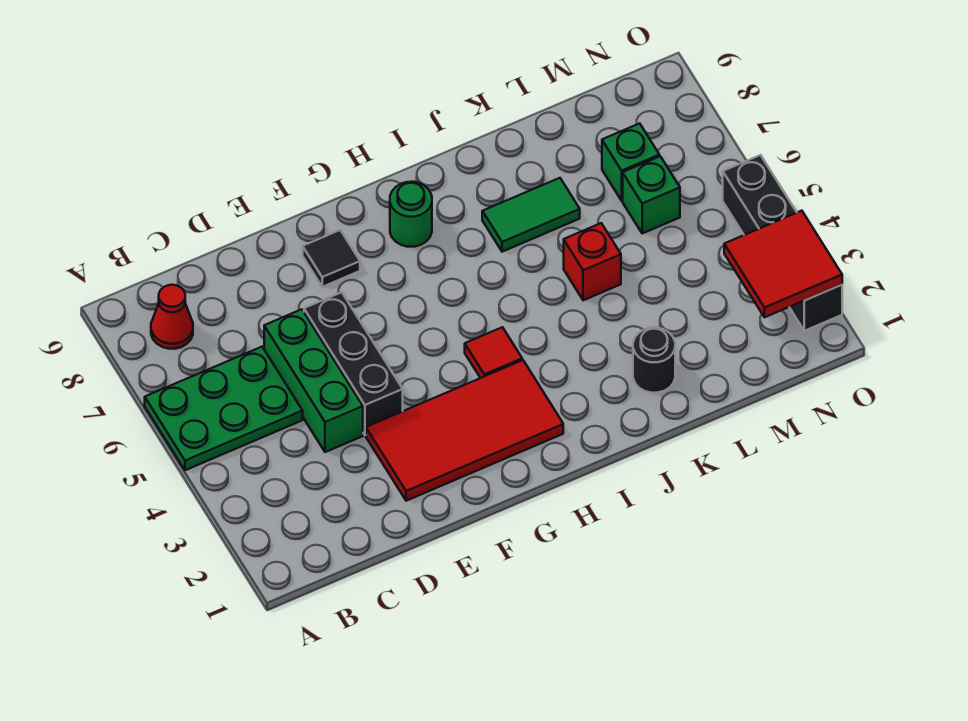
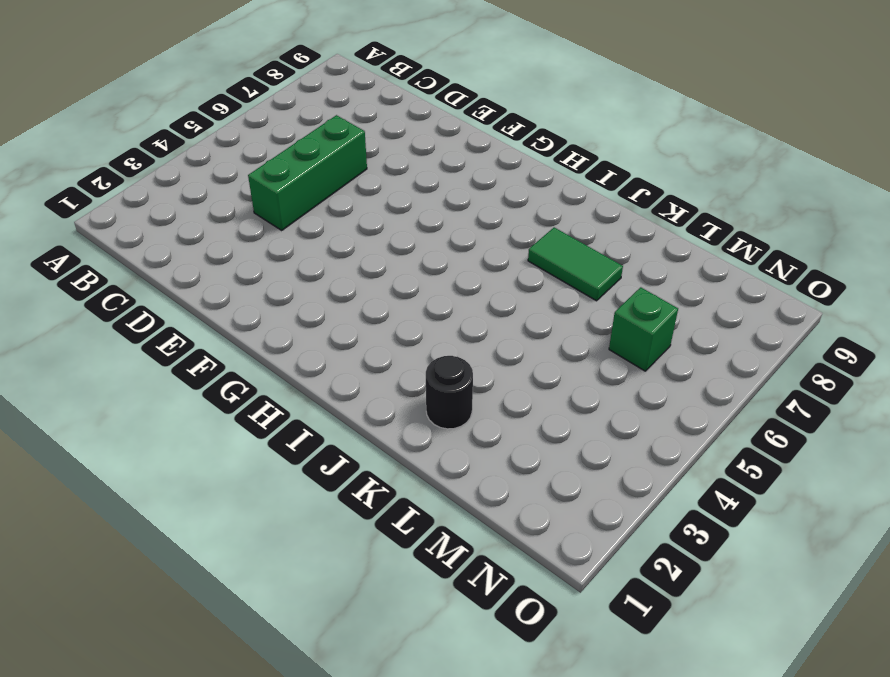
none -> green 2x3 plate [145,347,303,470]
none -> red 1x1 cone [151,285,193,349]
none -> red 2x4 tile [366,360,563,501]

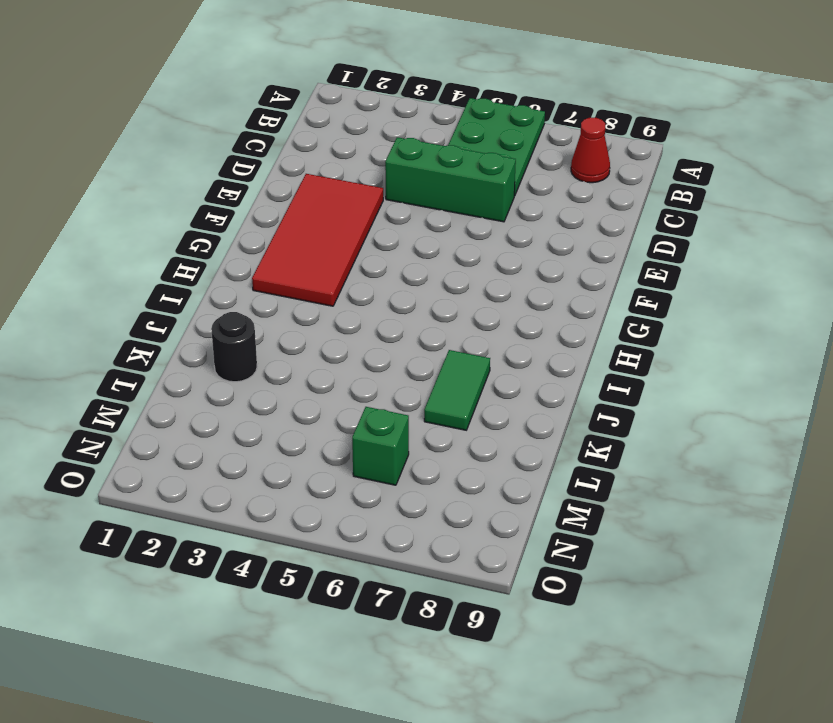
none -> black 1x3 brick [304,292,403,435]
none -> black 1x1 tile [303,230,360,287]
none -> red 1x1 tile [465,327,522,378]

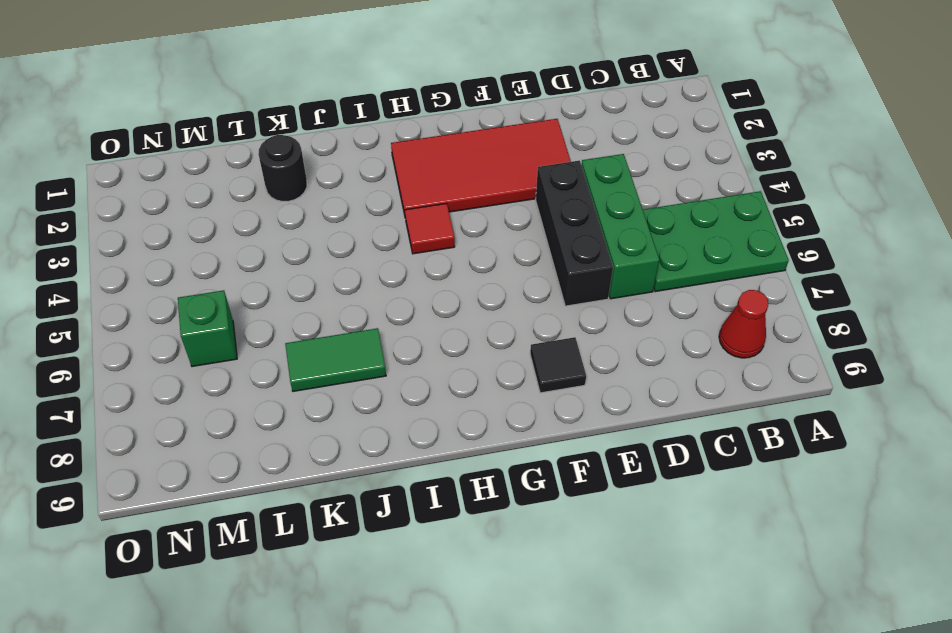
none -> green 1x1 round brick [390,182,432,247]
none -> red 1x1 brick [564,223,621,300]
none -> green 1x1 brick [602,123,659,201]

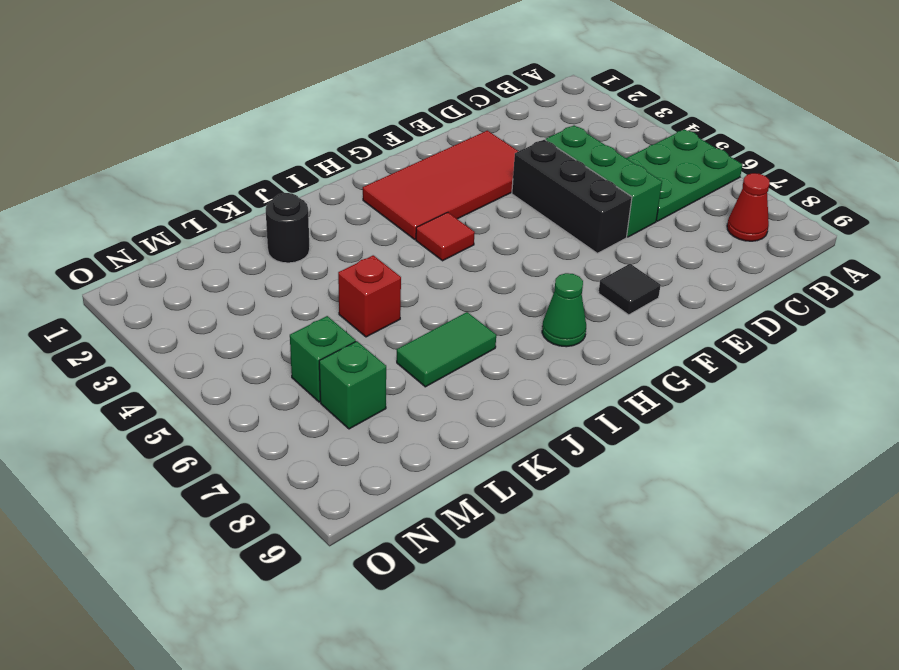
green 1x1 cone [542,273,586,347] -> green 1x1 round brick [390,182,432,247]
none -> black 1x4 brick [723,155,842,331]
none -> red 2x2 tile [724,211,842,317]

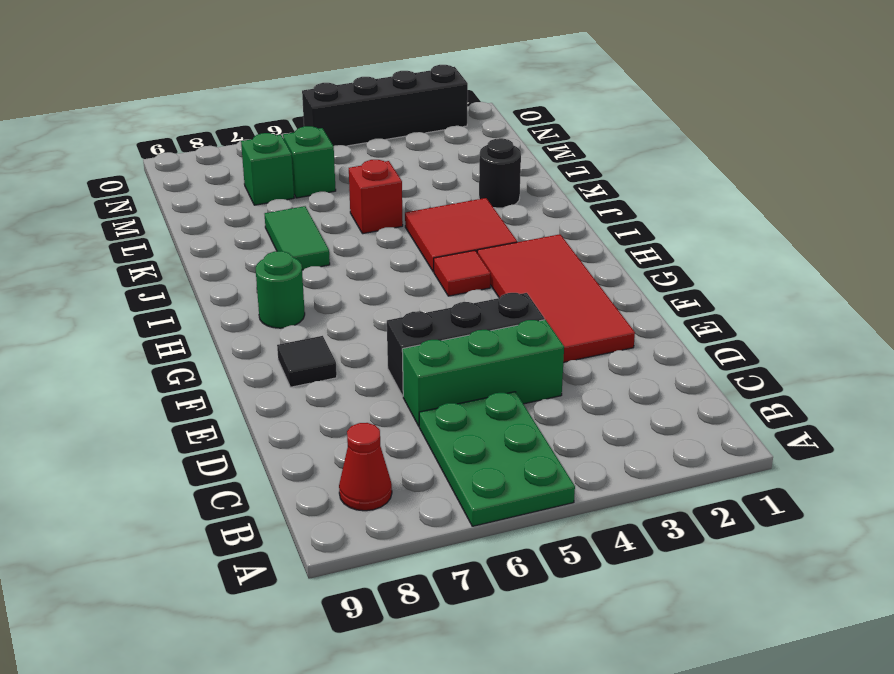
red 2x2 tile [405,198,517,272] -> red 2x2 tile moved to [724,211,842,317]

